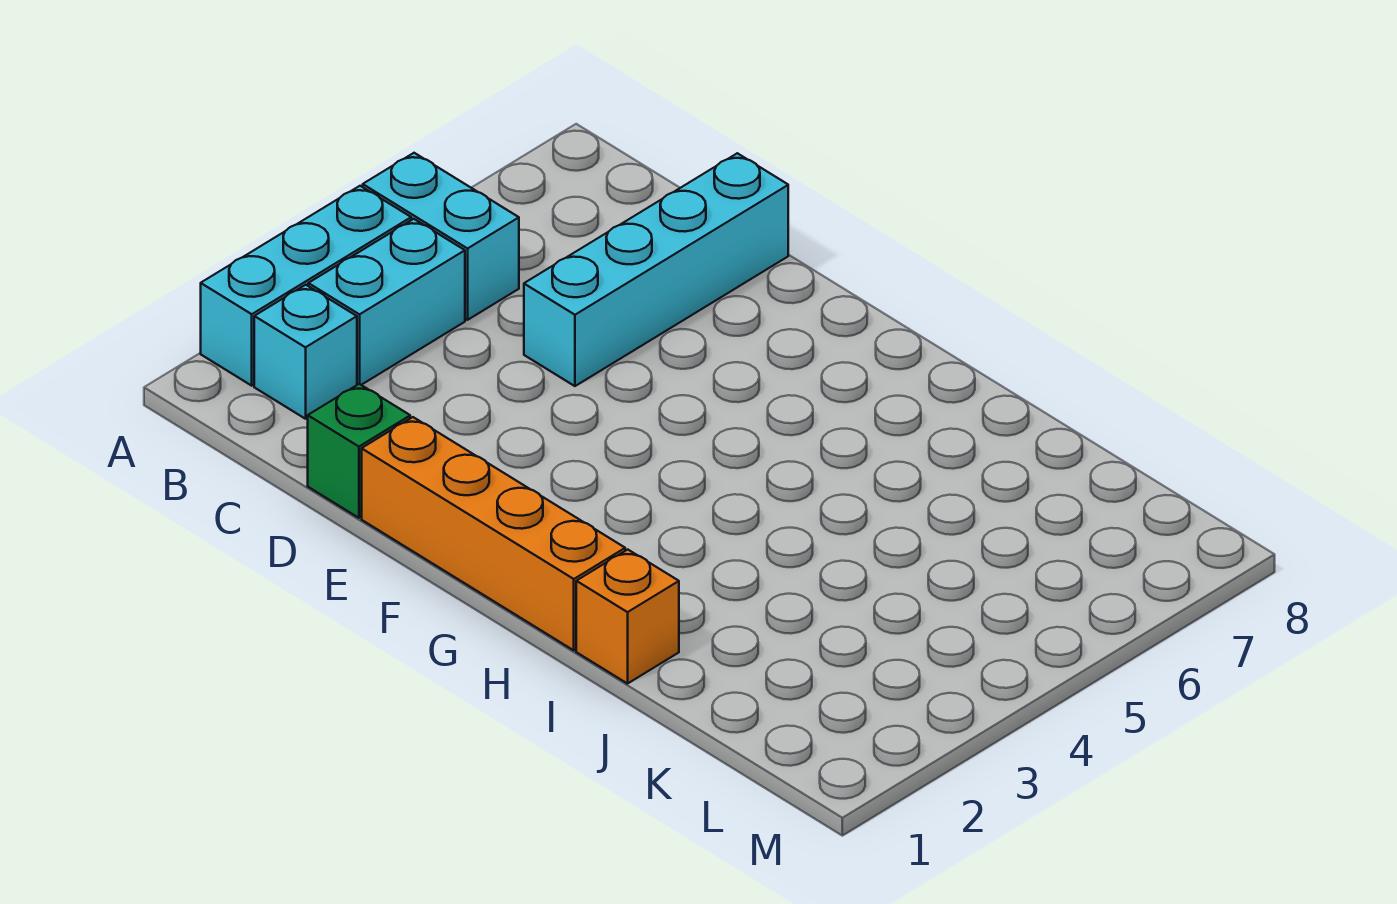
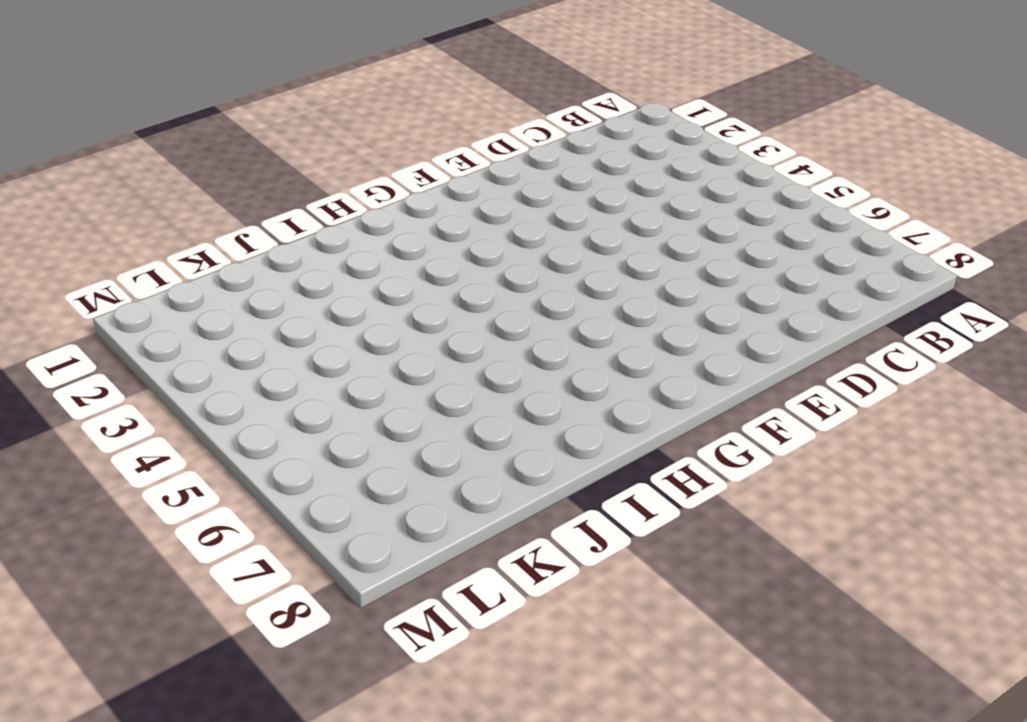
none -> cyan 1x3 brick [201,186,411,386]
none -> cyan 1x2 brick [363,153,519,320]

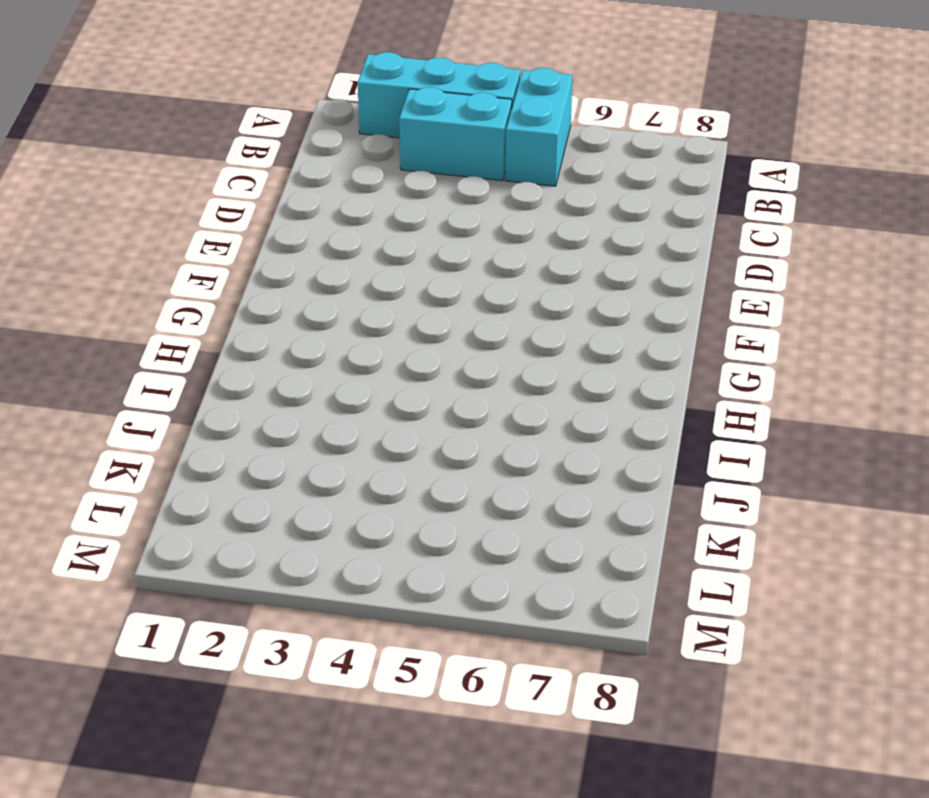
none -> cyan 1x1 brick [254,285,357,419]
none -> green 1x1 brick [308,384,410,518]

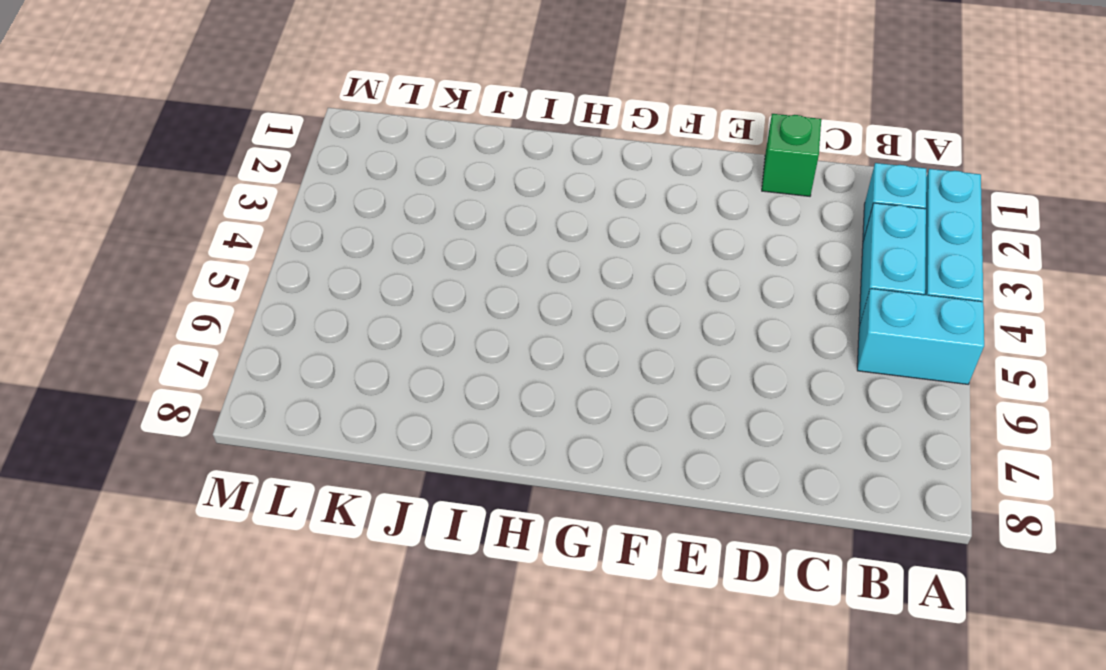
none -> cyan 1x4 brick [524,153,788,386]
none -> orange 1x4 brick [362,417,625,650]

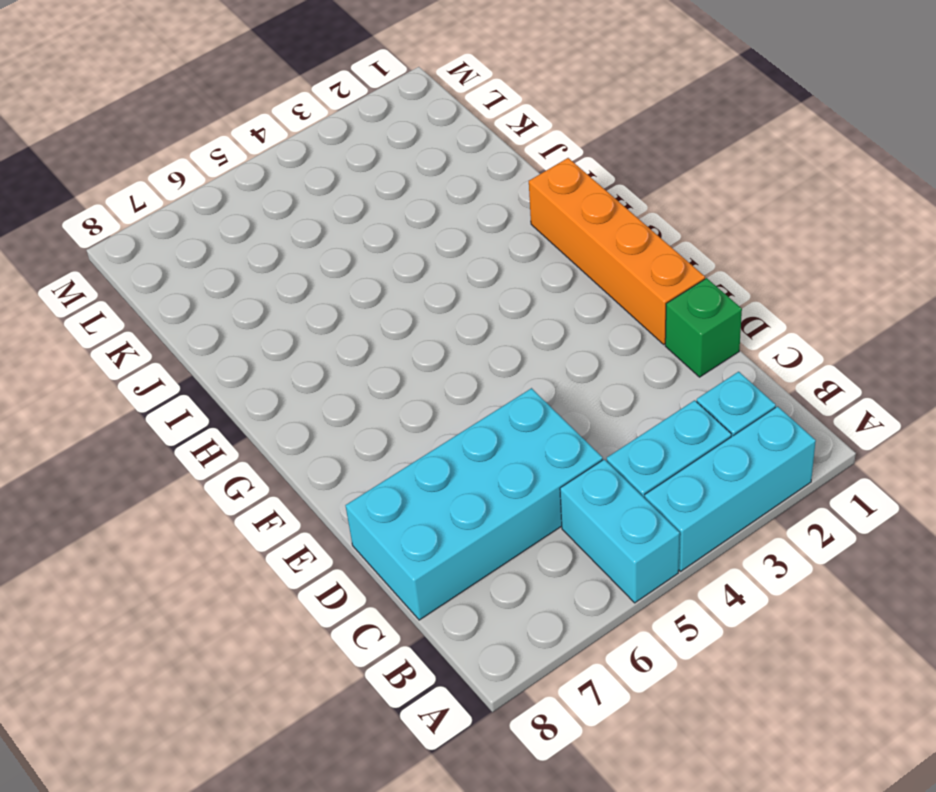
cyan 2x4 brick [345,388,603,620] -> cyan 1x4 brick [524,153,788,386]
none -> orange 1x1 brick [576,550,679,684]

